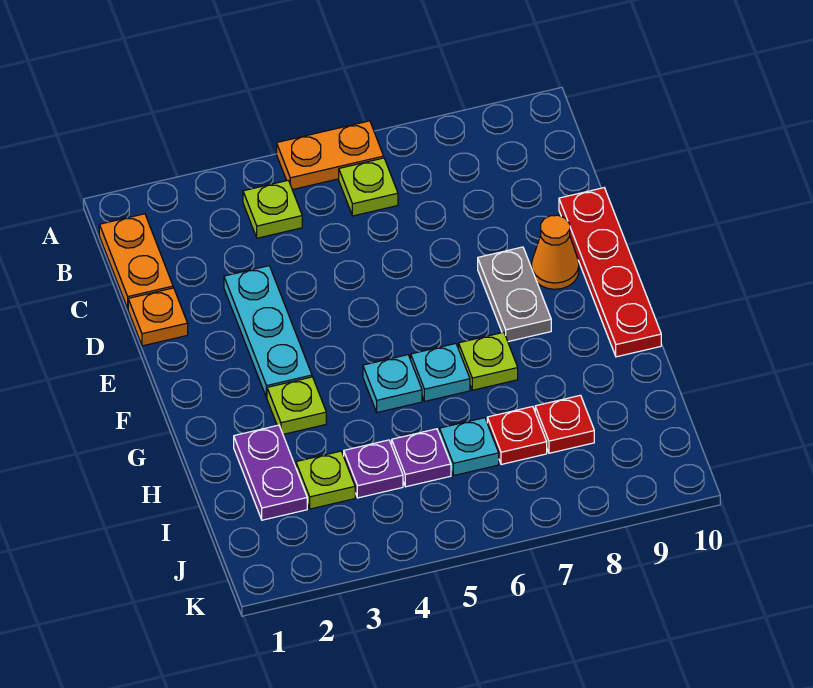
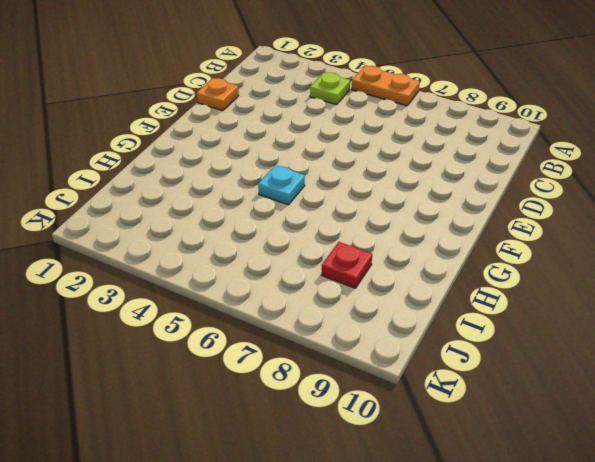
none -> orange 1x2 plate [99,214,173,308]
none -> lime 1x1 plate [339,158,398,216]
none -> cyan 1x3 plate [224,266,312,398]

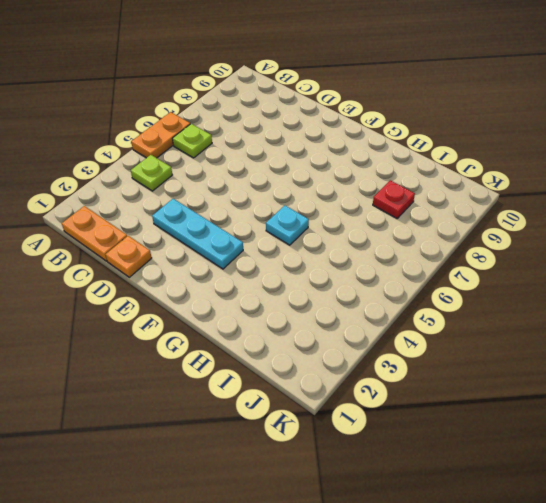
none -> red 1x4 plate [559,188,661,357]
none -> grey 1x2 plate [478,247,551,342]
none -> orange 1x1 cone [531,215,579,289]

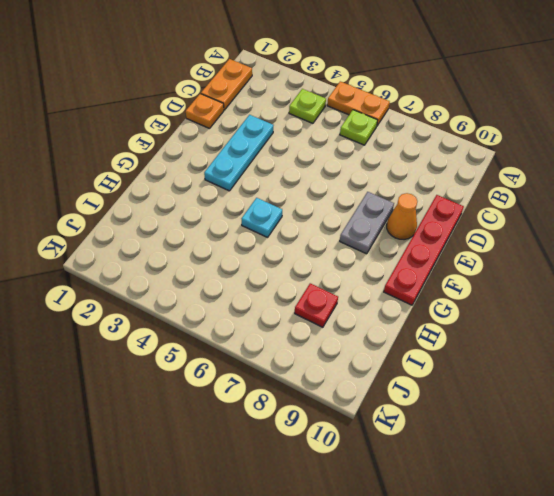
none -> lime 1x1 plate [267,377,326,434]
none -> cyan 1x1 plate [411,344,470,401]
none -> lime 1x1 plate [459,332,518,390]

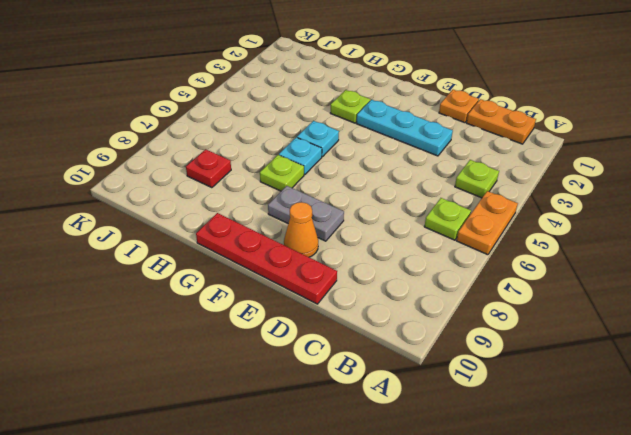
none -> purple 1x2 plate [234,425,307,520]
none -> lime 1x1 plate [296,451,355,509]
none -> purple 1x1 plate [344,440,403,498]

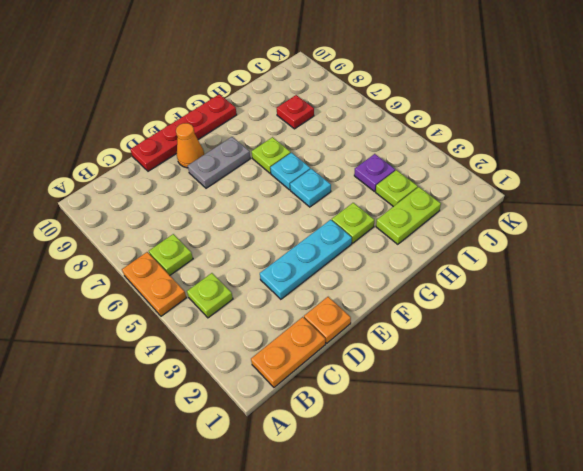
lime 1x2 plate [376,187,441,244] -> purple 1x2 plate [234,425,307,520]
none -> purple 1x1 plate [392,429,451,487]
none -> cyan 1x1 plate [439,418,499,476]
none -> red 1x1 plate [487,407,547,464]

